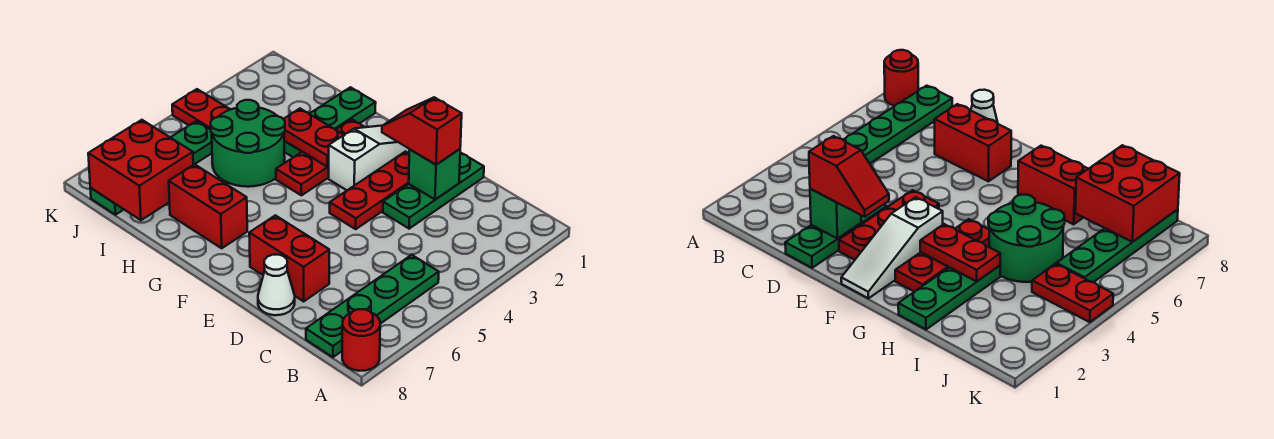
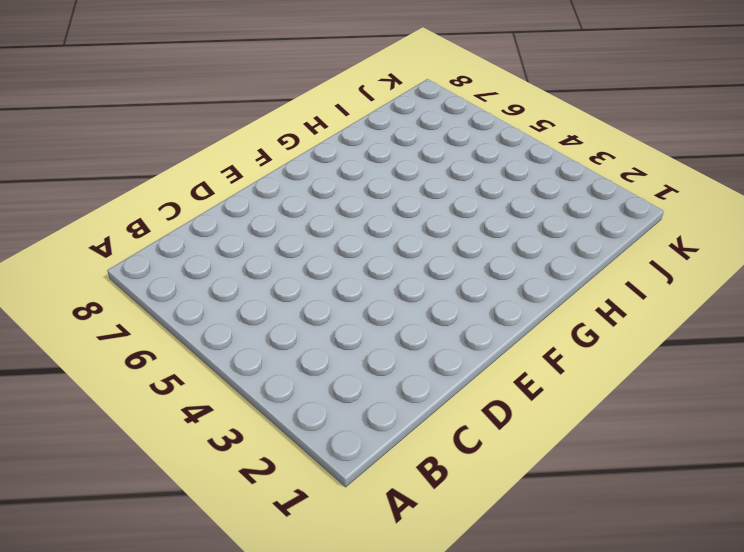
none -> red 1x1 round brick [342,309,380,371]
none -> green 1x4 plate [306,255,439,357]
none -> green 1x3 plate [383,152,484,229]

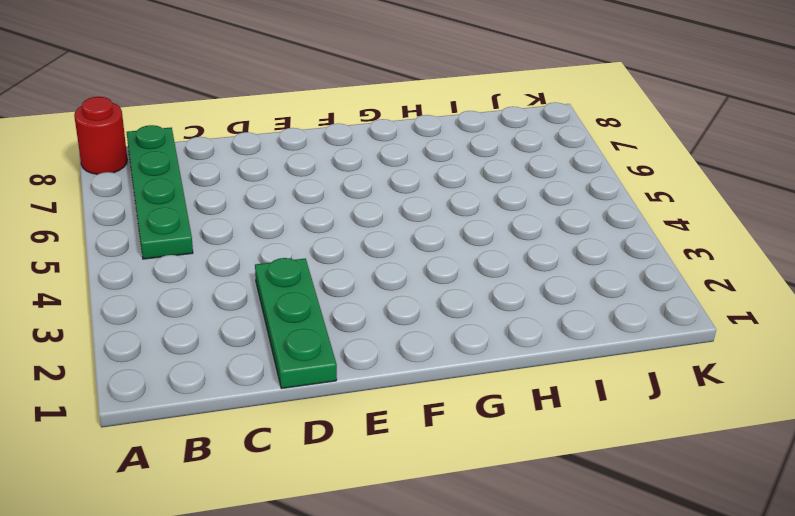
none -> red 1x2 brick [249,215,329,301]
none -> white 1x1 cone [258,255,295,315]
none -> red 1x3 plate [330,152,409,229]

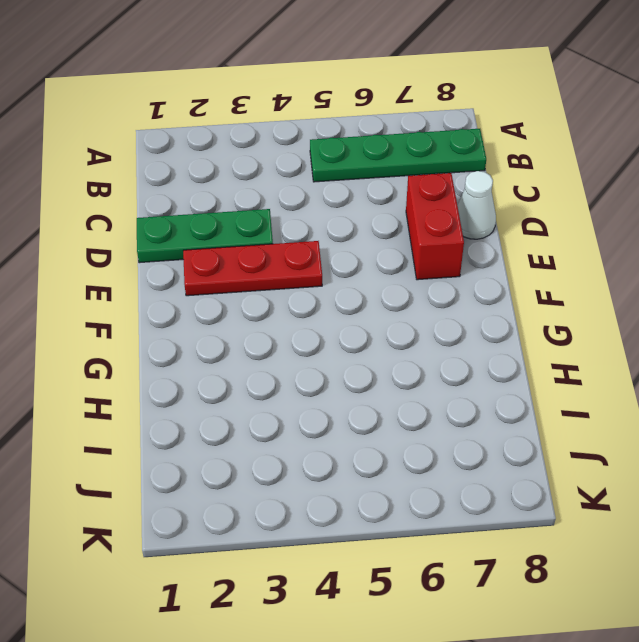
none -> red 1x1 round brick [342,309,380,371]
none -> white 1x3 slope [329,126,410,190]
none -> red 1x3 plate [276,119,364,195]

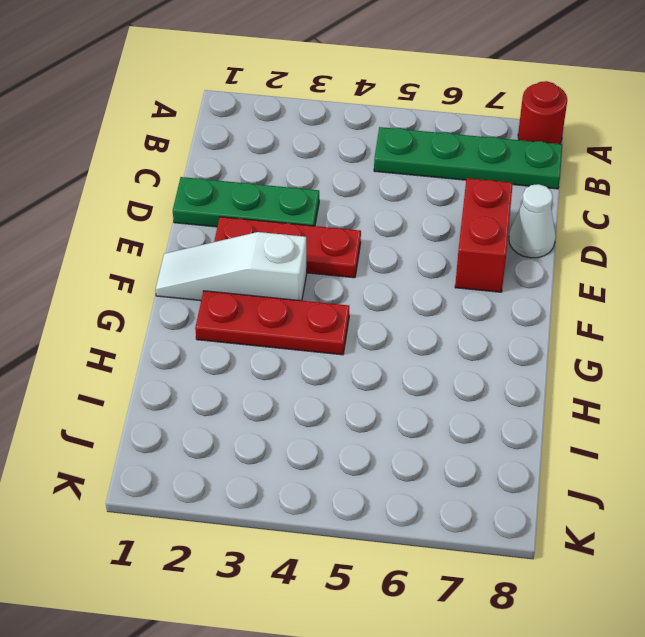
none -> red 1x2 brick [169,164,247,248]
none -> green 1x3 plate [284,87,376,157]
none -> green 2x2 round brick [211,100,285,187]

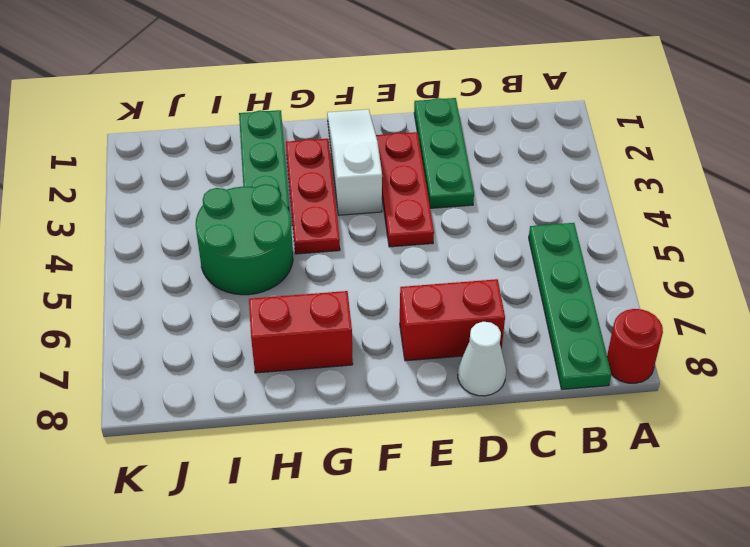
none -> red 1x2 plate [172,89,231,130]
none -> green 1x4 plate [90,121,212,215]
none -> green 1x1 brick [409,149,460,200]

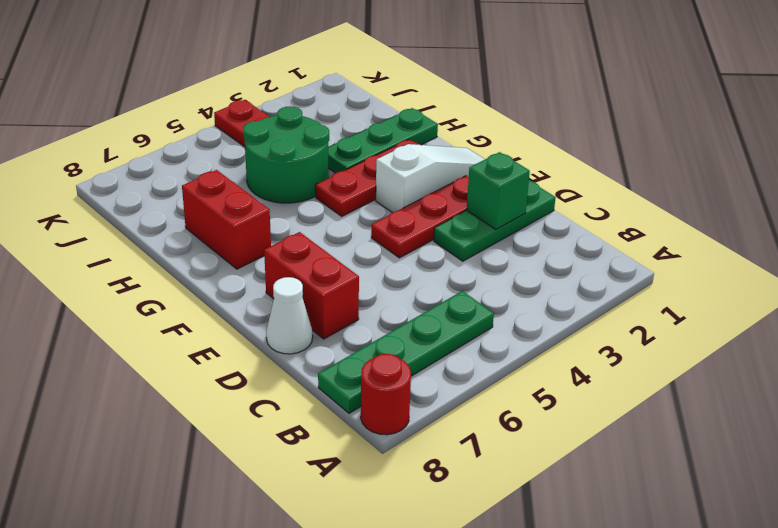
none -> green 1x4 plate [90,121,212,215]
none -> red 1x2 plate [284,109,343,167]
none -> red 2x2 brick [88,120,193,220]

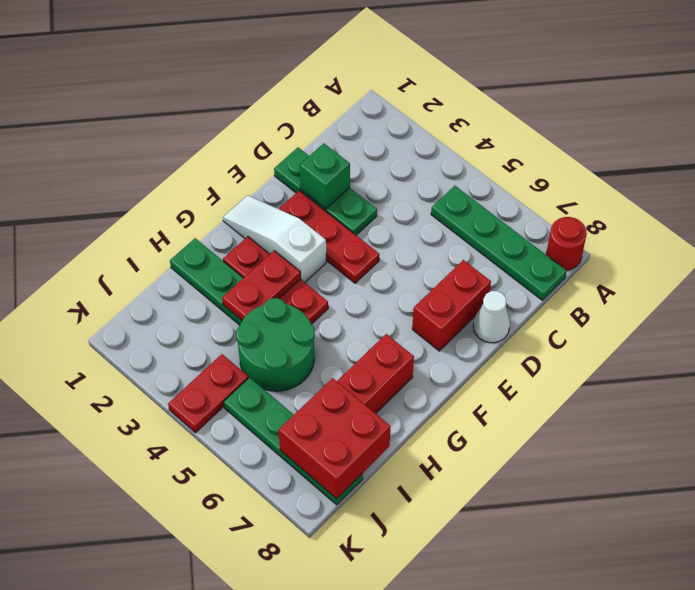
none -> red 1x2 slope [382,97,462,165]

